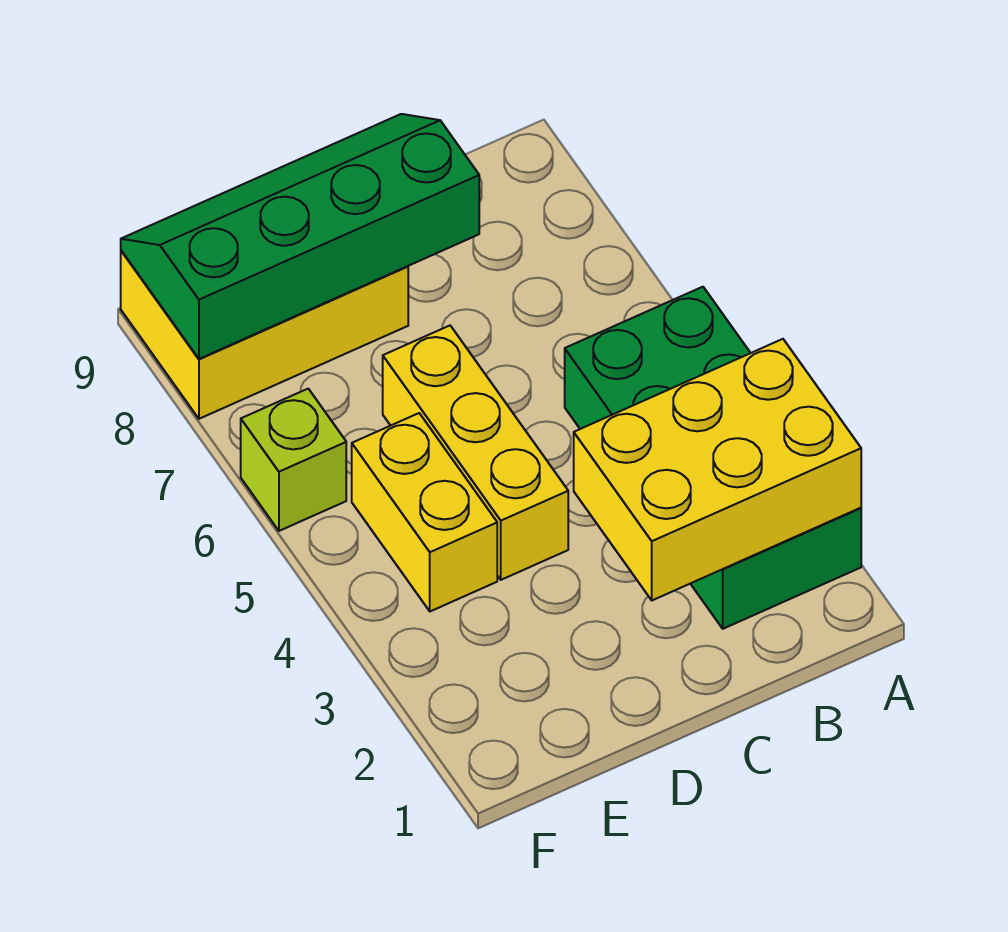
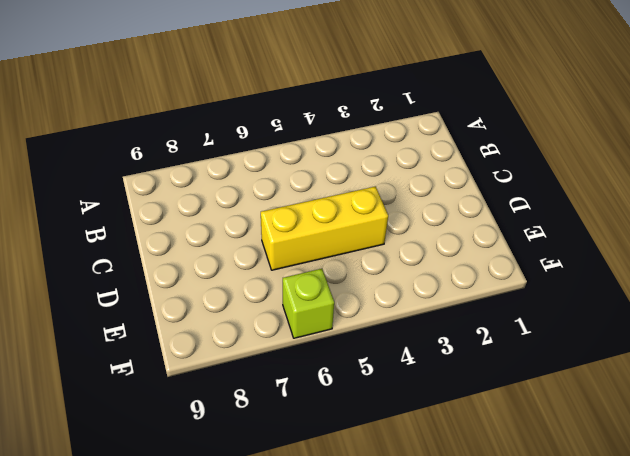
none -> green 2x4 brick [565,287,861,629]
none -> yellow 2x3 brick [121,251,408,419]

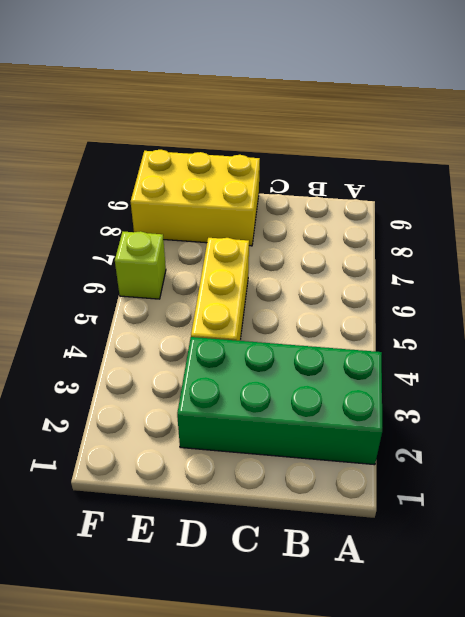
green 2x4 brick [177,337,382,465] -> green 2x4 brick turned to [565,287,861,629]
none -> yellow 1x2 brick [352,413,497,611]
none -> yellow 2x3 brick [574,339,861,600]

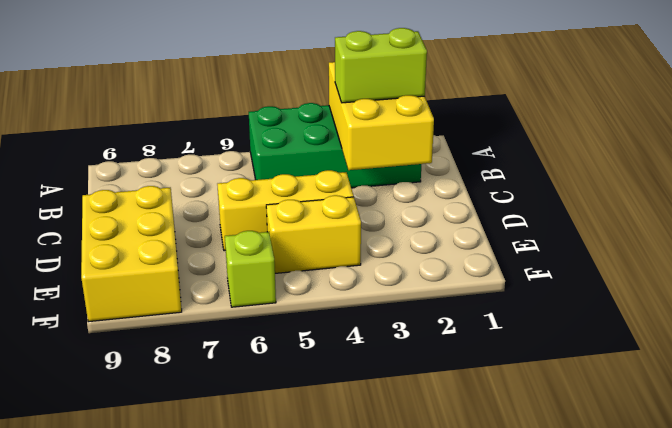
lime 1x2 brick [335,28,427,103] -> none
none -> green 2x4 slope [121,114,479,359]

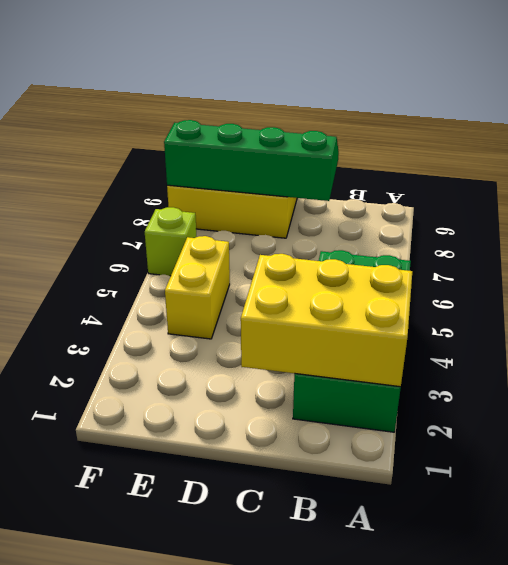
none -> yellow 1x3 brick [383,326,568,580]

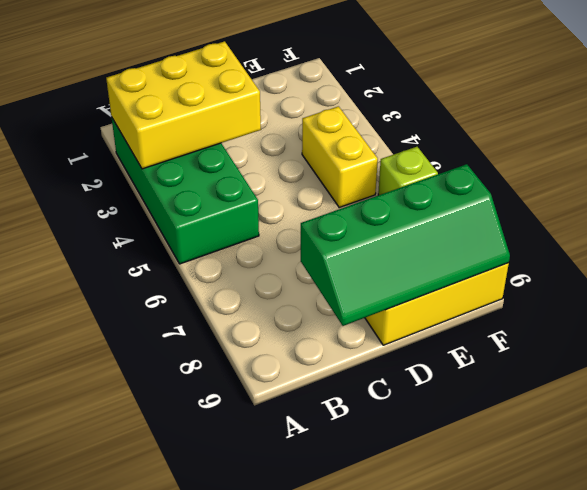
none -> yellow 1x3 brick [383,326,568,580]

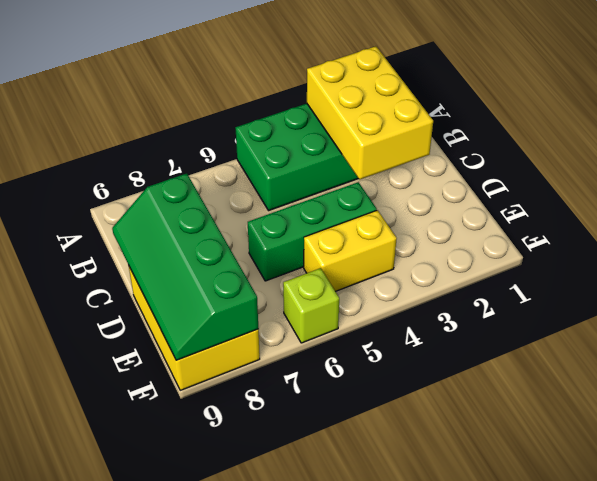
green 1x3 brick [248,182,377,281] -> yellow 1x3 brick [383,326,568,580]

